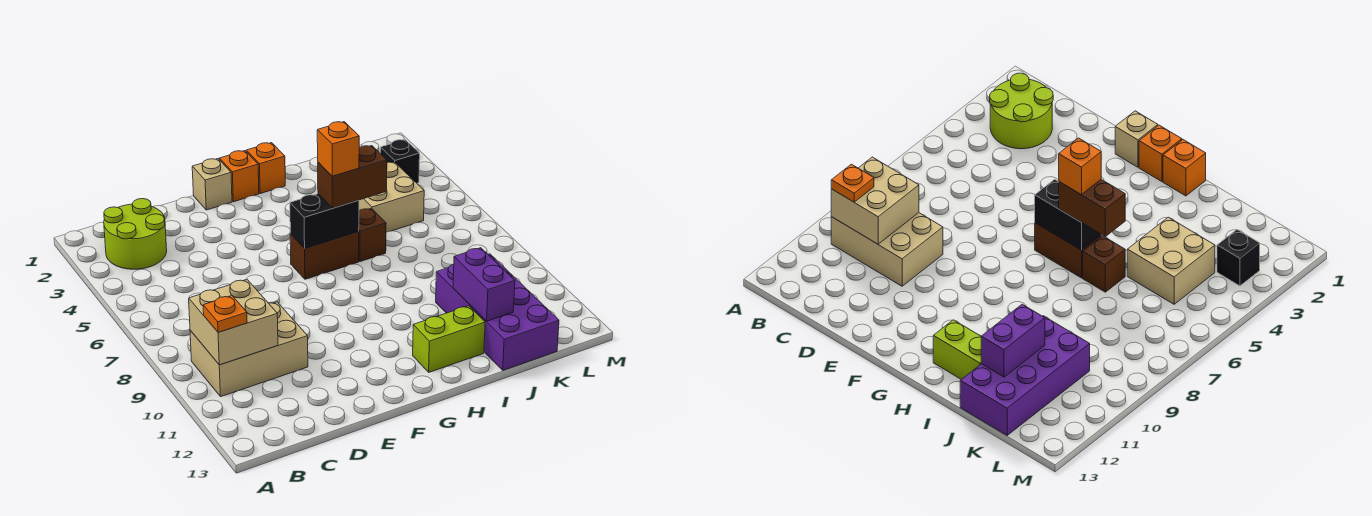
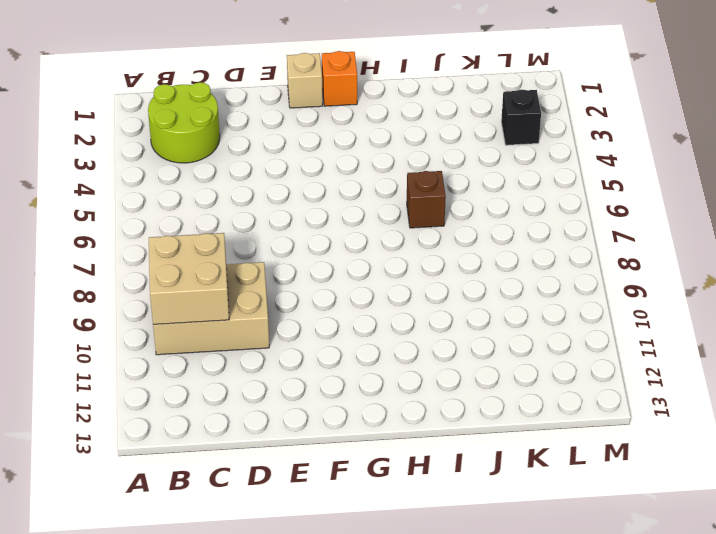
none -> brown 1x2 brick [290,232,359,279]
none -> orange 1x1 brick [246,143,285,193]
none -> lime 1x2 brick [413,306,485,372]

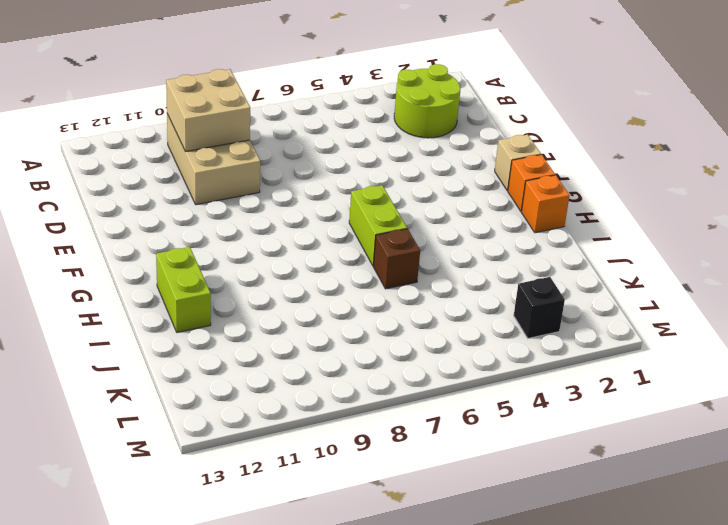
lime 1x2 brick [349,185,407,266] -> brown 1x2 brick [290,232,359,279]
none -> tan 2x2 brick [359,162,424,232]
none -> purple 2x4 brick [436,254,559,370]
none -> black 1x2 brick [290,194,359,249]

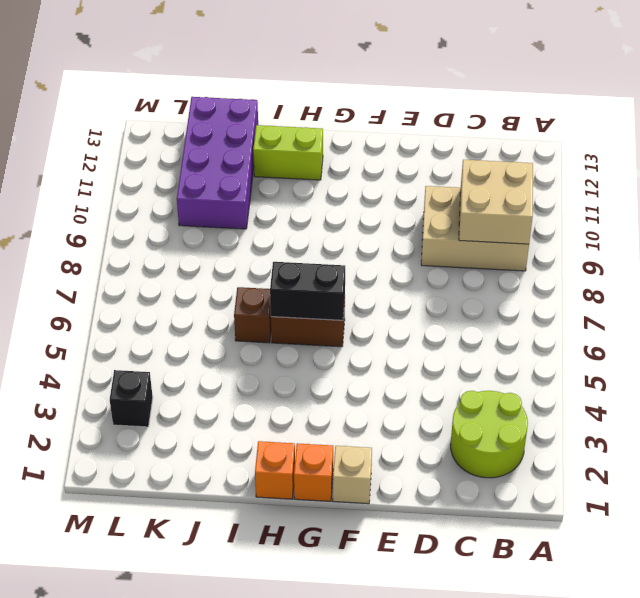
none -> tan 2x2 brick [359,162,424,232]
none -> purple 1x2 brick [453,248,515,321]
none -> orange 1x1 plate [203,296,247,332]

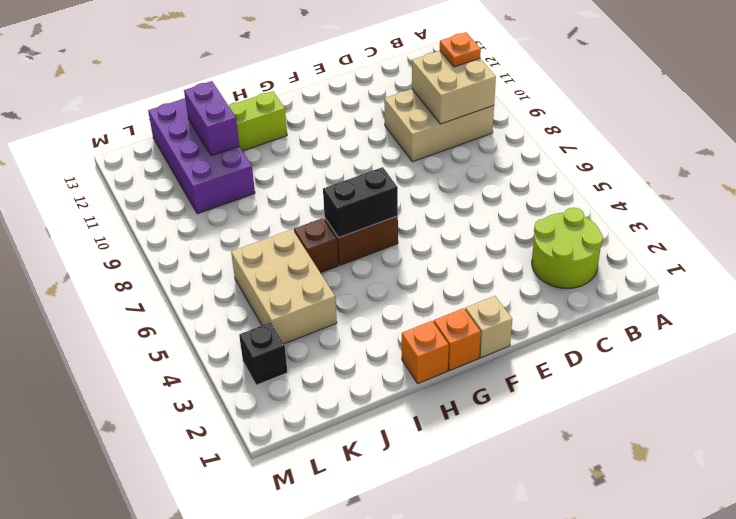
tan 2x3 brick [231,229,337,344] -> tan 2x2 brick [359,162,424,232]
none -> brown 1x2 brick [318,146,387,208]
none -> orange 1x1 brick [317,122,359,176]

